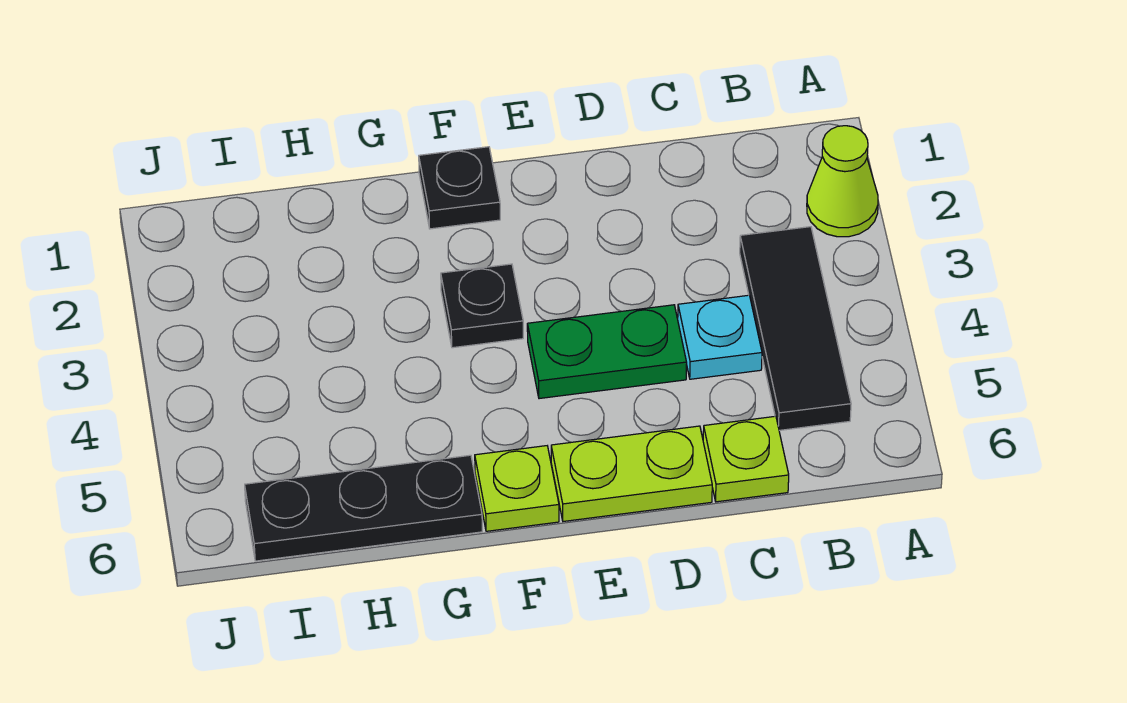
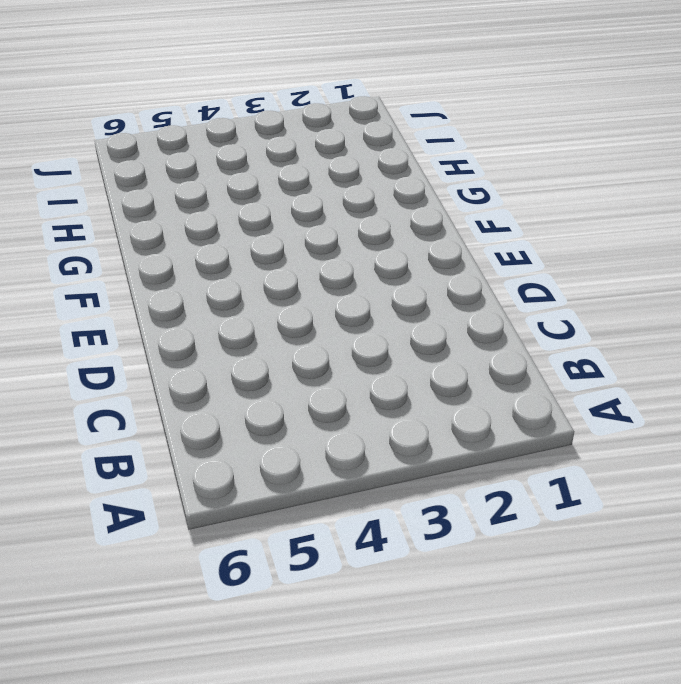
none -> lime 1x1 cone [807,126,878,237]
none -> black 1x3 tile [740,227,851,430]

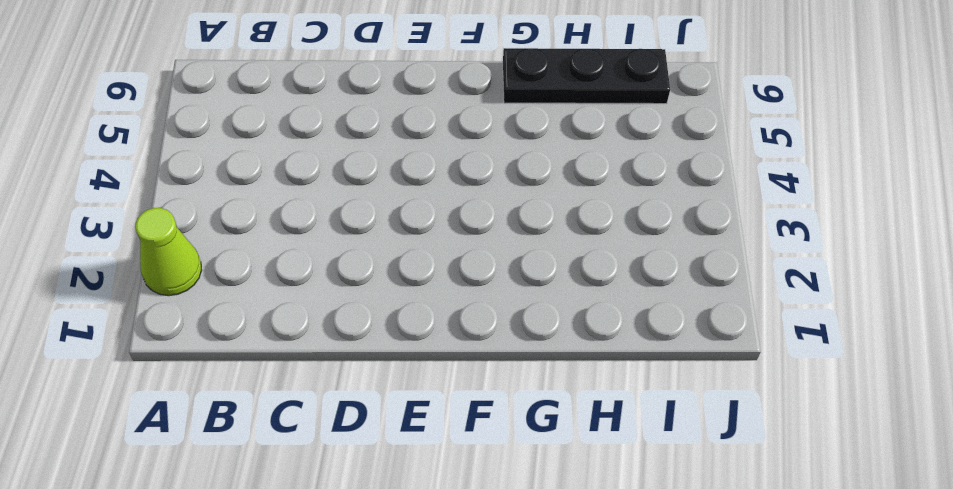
none -> black 1x3 tile [740,227,851,430]
none -> cyan 1x1 plate [678,295,762,379]

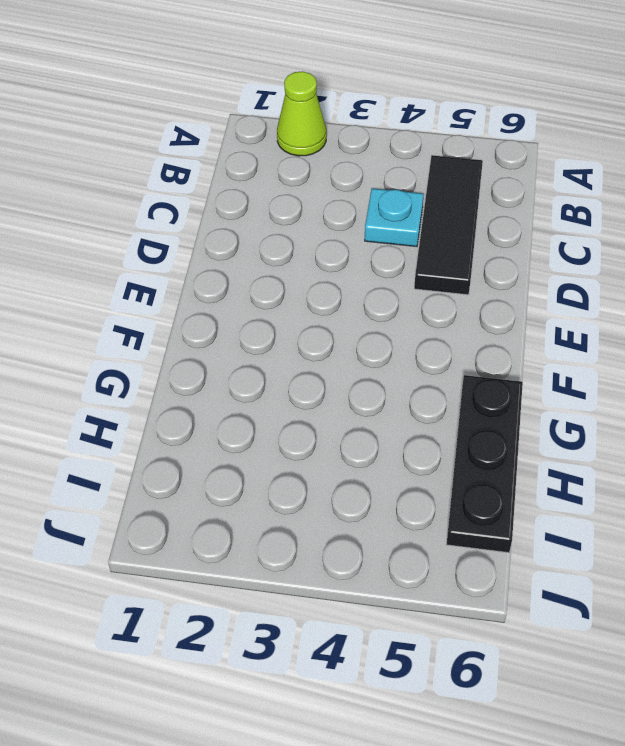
black 1x3 tile [414,155,483,295] -> black 1x3 tile turned to [740,227,851,430]
none -> lime 1x1 plate [703,416,789,502]
none -> green 1x2 plate [527,305,687,399]

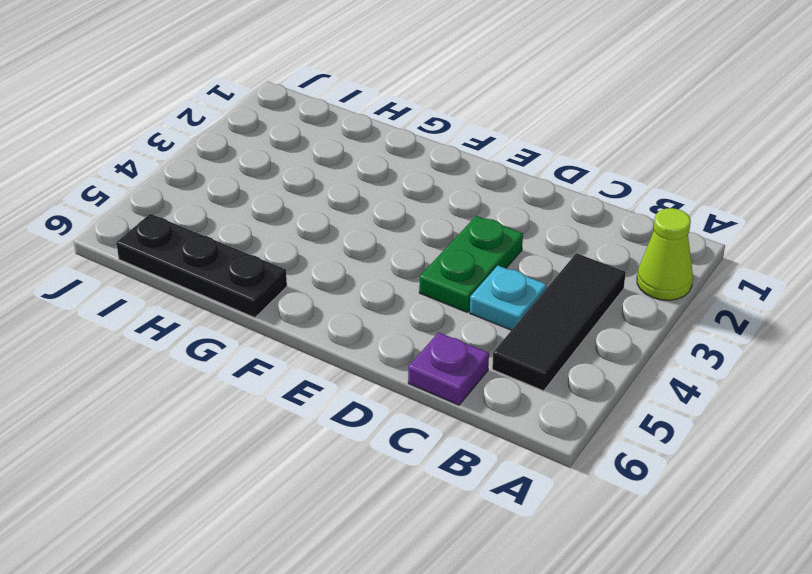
purple 1x1 plate [408,332,489,405] -> lime 1x1 plate [703,416,789,502]
green 1x2 plate [419,216,523,312] -> green 1x2 plate turned to [527,305,687,399]
none -> lime 1x2 plate [551,426,712,521]
none -> black 1x1 plate [419,147,500,229]

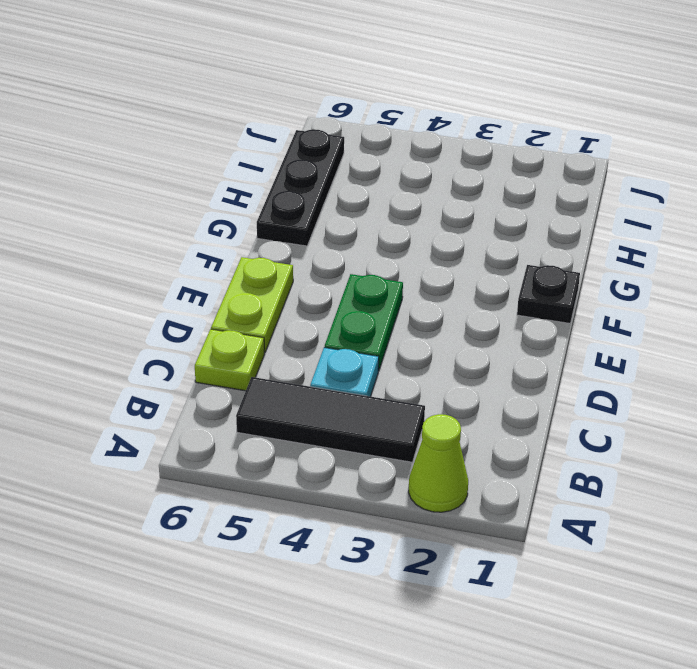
none -> black 1x1 plate [441,264,523,348]
none -> lime 1x1 plate [475,446,559,531]

